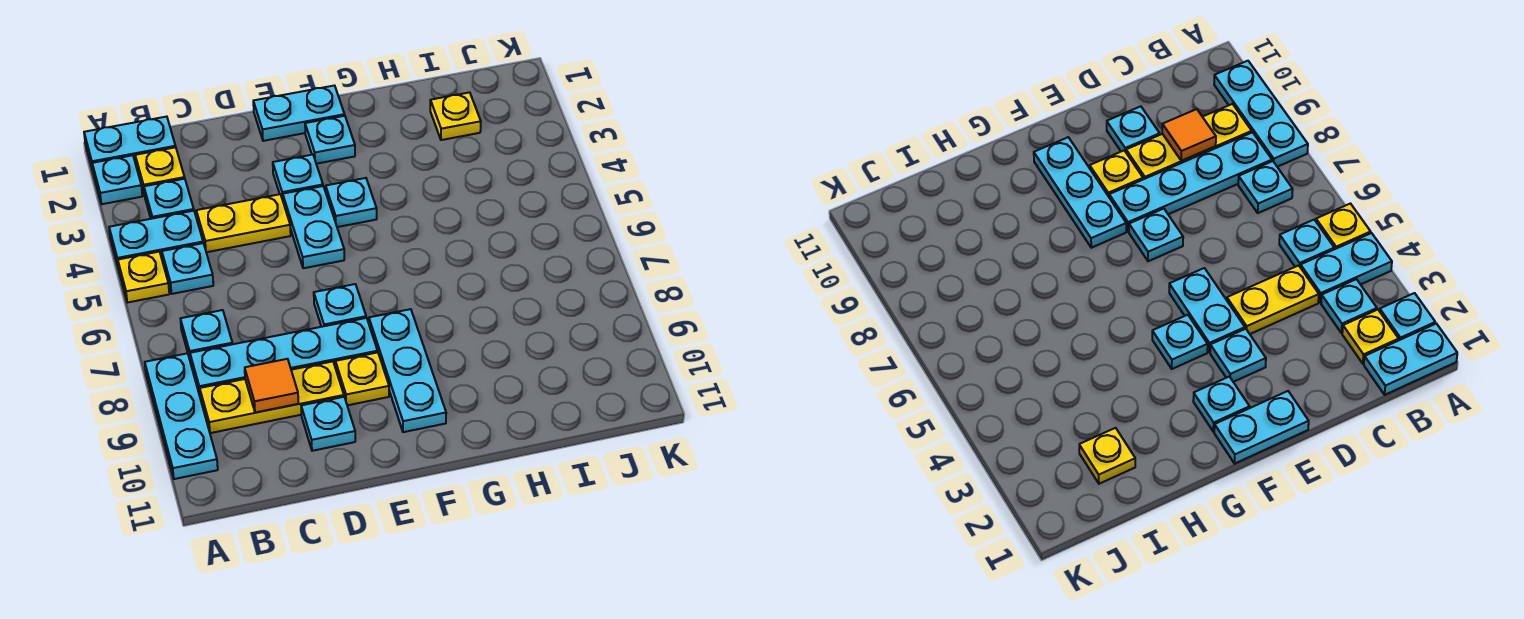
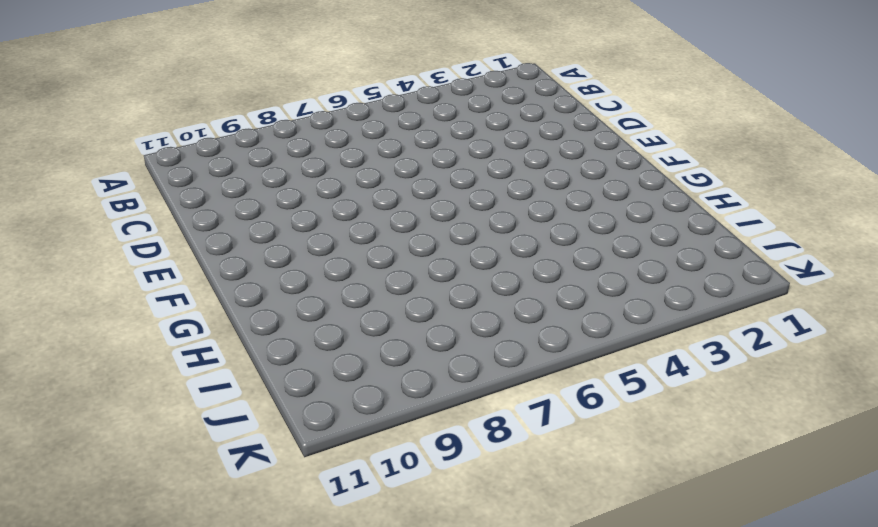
none -> cyan 1x2 plate [84,117,176,170]
none -> cyan 1x1 plate [92,155,142,204]
none -> cyan 1x2 plate [109,211,203,269]

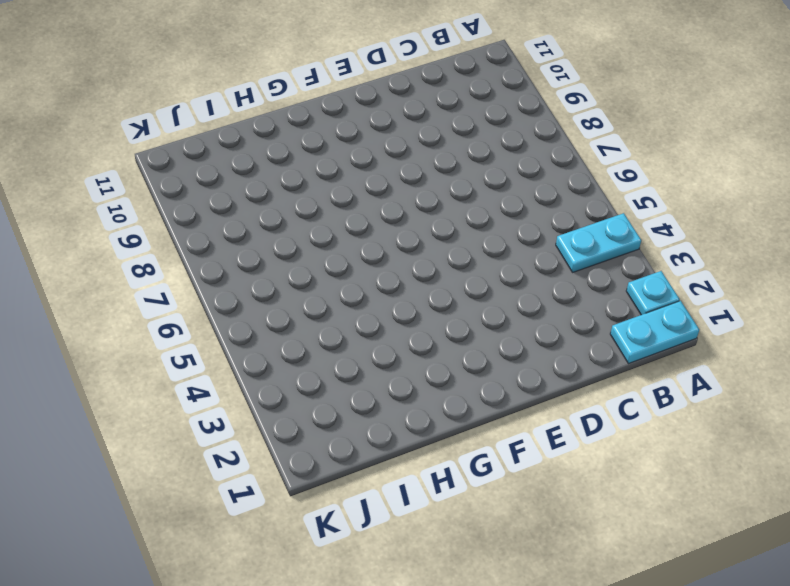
none -> yellow 1x1 plate [118,252,169,303]
none -> cyan 1x3 plate [145,353,218,479]
none -> yellow 1x1 plate [135,147,185,196]

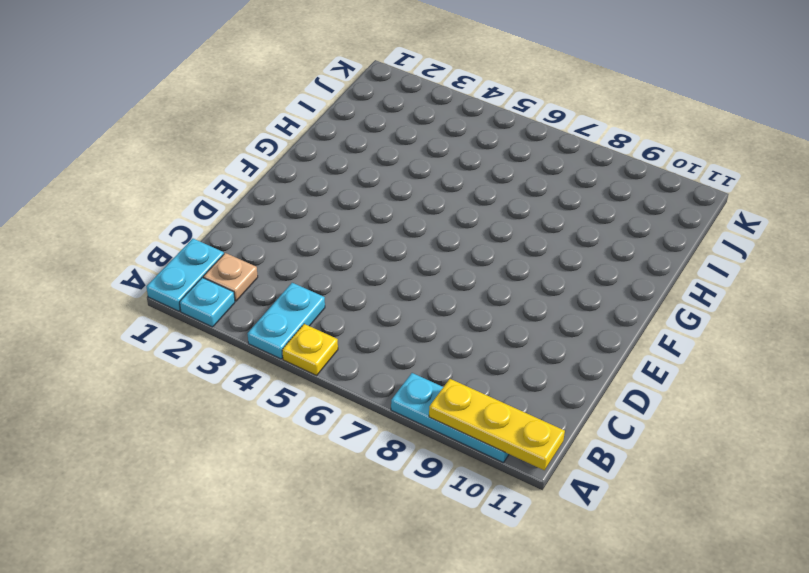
yellow 1x3 plate [429,379,565,470] -> yellow 1x3 plate turned to [200,361,344,433]
tan 1x1 plate [203,253,258,301] -> yellow 1x1 plate [135,147,185,196]
none -> cyan 1x1 plate [144,179,194,219]
none -> cyan 1x1 plate [162,243,213,294]
none -> cyan 1x1 plate [181,310,232,362]

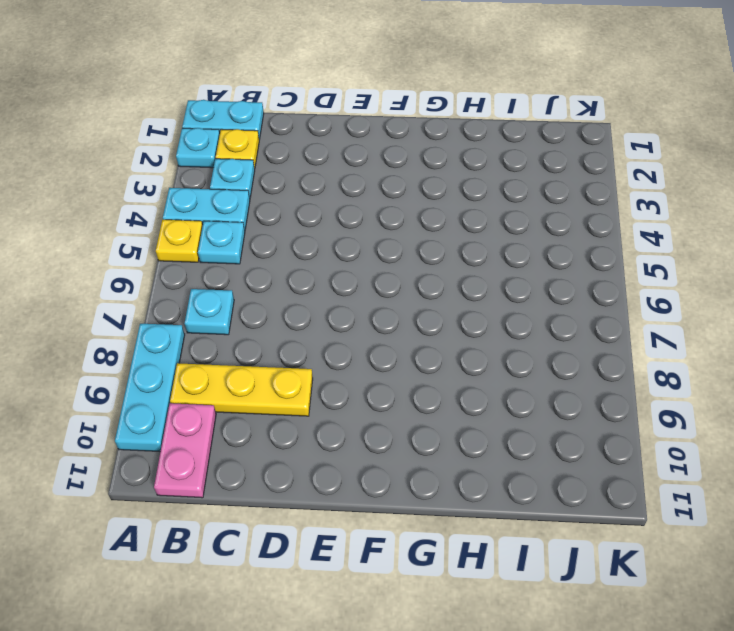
pink 1x2 plate [154,403,216,498] -> none
none -> cyan 1x4 plate [190,318,378,396]
none -> yellow 1x2 plate [196,194,291,252]
none -> cyan 1x1 plate [301,397,355,451]

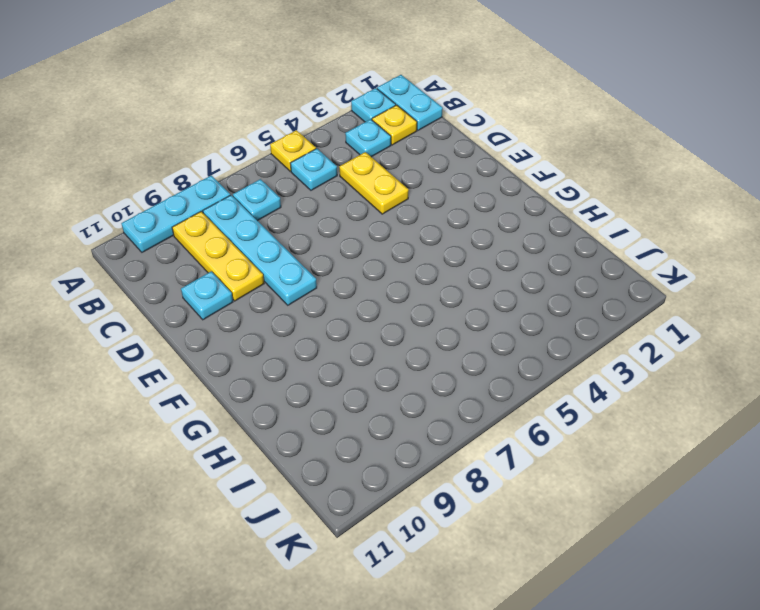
none -> cyan 1x2 plate [109,211,203,269]
none -> cyan 1x2 plate [253,86,345,141]
none -> cyan 1x1 plate [273,155,323,200]

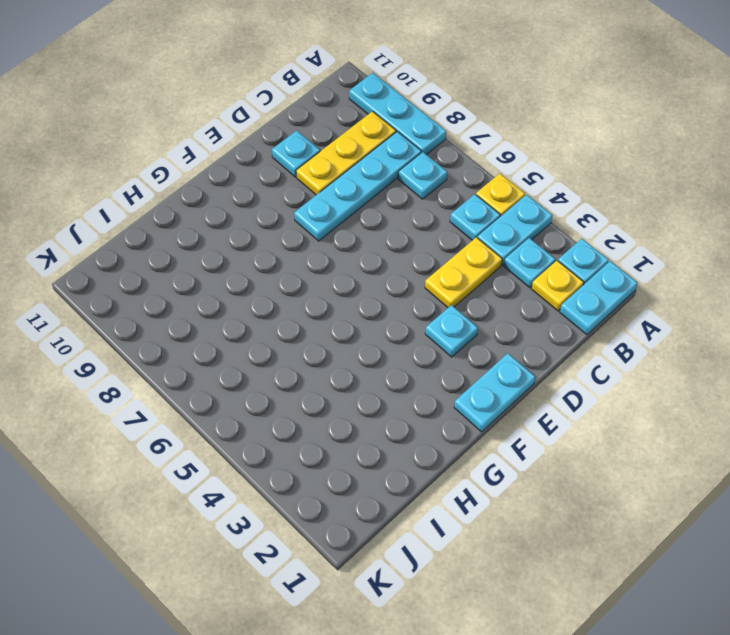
none -> cyan 1x2 plate [283,186,344,268]
none -> cyan 1x1 plate [314,284,366,327]
none -> yellow 1x1 plate [335,352,389,405]

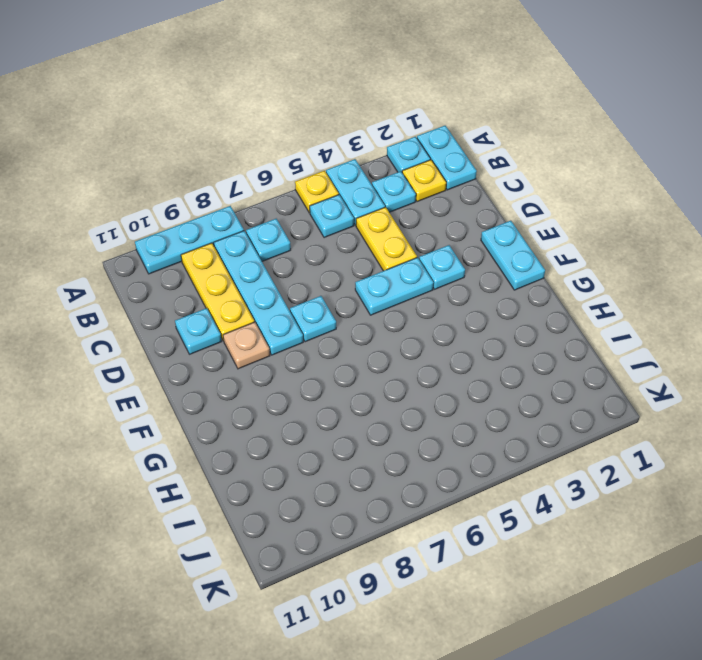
tan 1x1 plate [223,322,270,369] -> yellow 1x1 plate [335,352,389,405]
none -> cyan 1x1 plate [305,116,355,164]
none -> cyan 1x1 plate [326,178,377,227]
none -> cyan 1x3 plate [369,309,446,432]

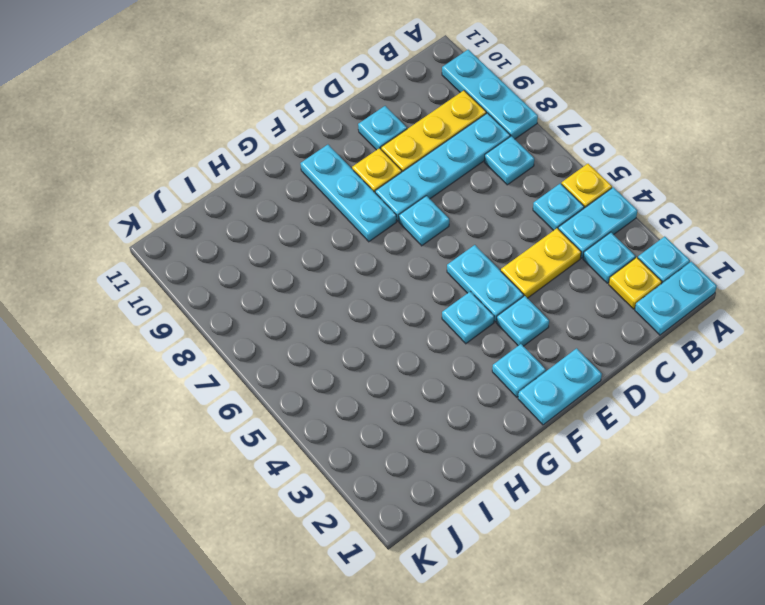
none -> yellow 1x1 plate [430,92,481,140]
none -> orange 1x1 tile [245,359,298,412]

